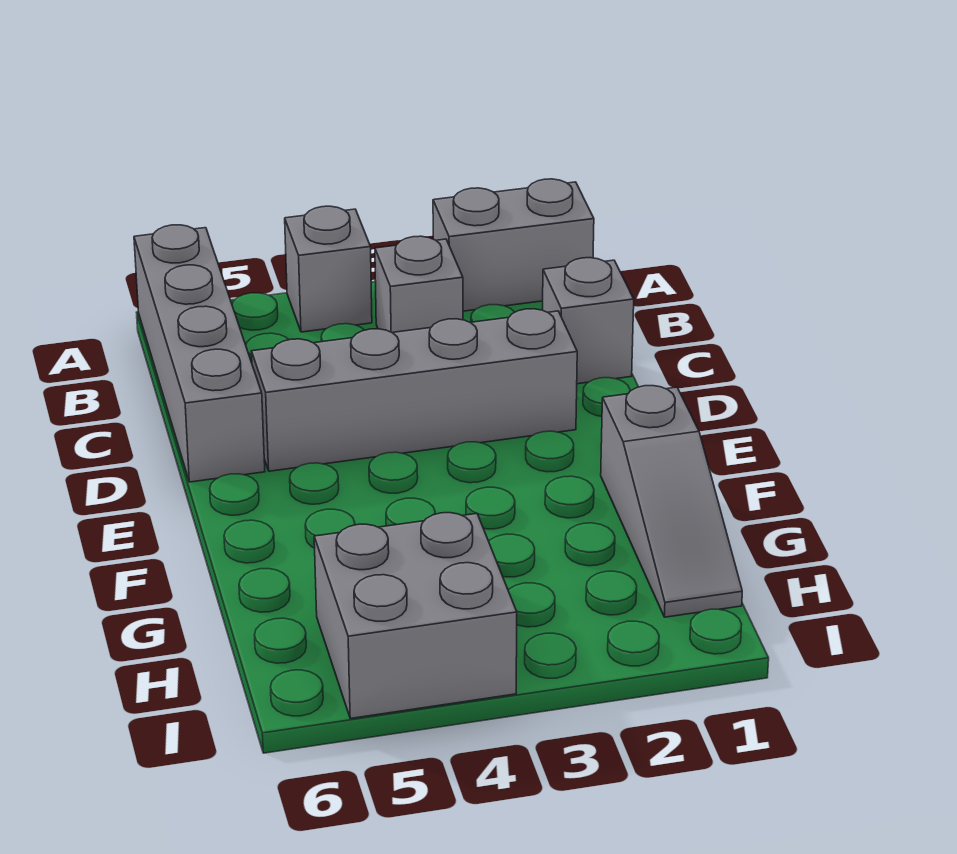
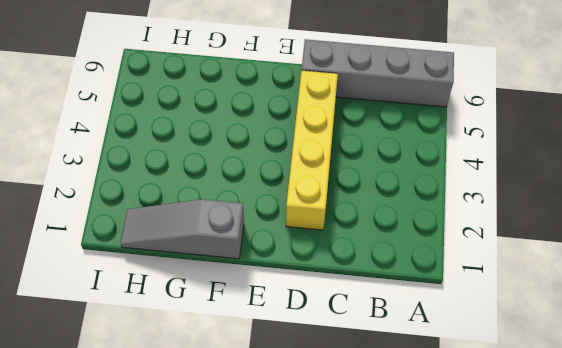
yellow 1x4 brick [286,70,338,230] -> grey 1x4 brick [252,309,577,471]
none -> grey 1x2 brick [433,179,594,311]
none -> grey 1x1 brick [285,206,372,332]

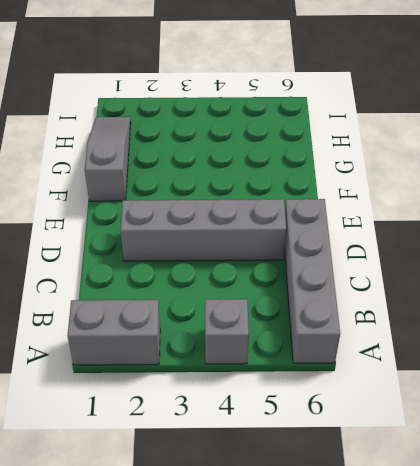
none -> grey 1x1 brick [375,236,463,333]
none -> grey 1x1 brick [543,258,634,384]

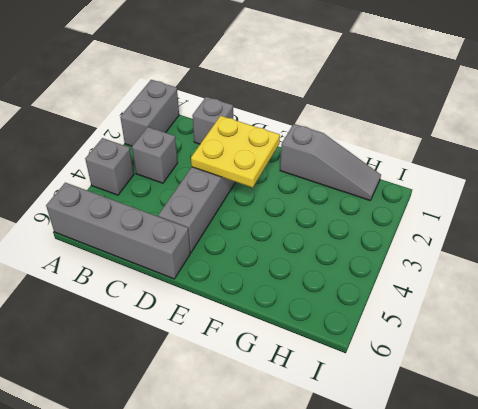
yellow 2x2 plate [191,116,280,188] -> none
none -> grey 2x2 brick [314,513,517,719]

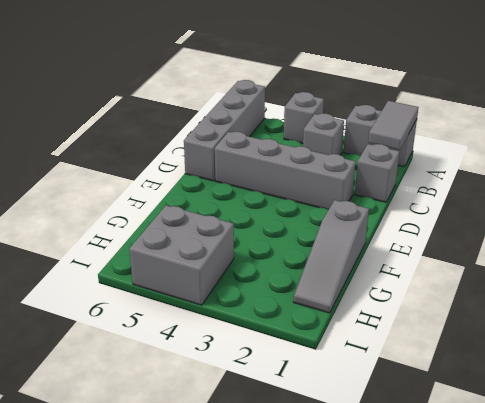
grey 1x2 tile [368,101,419,150] -> none

